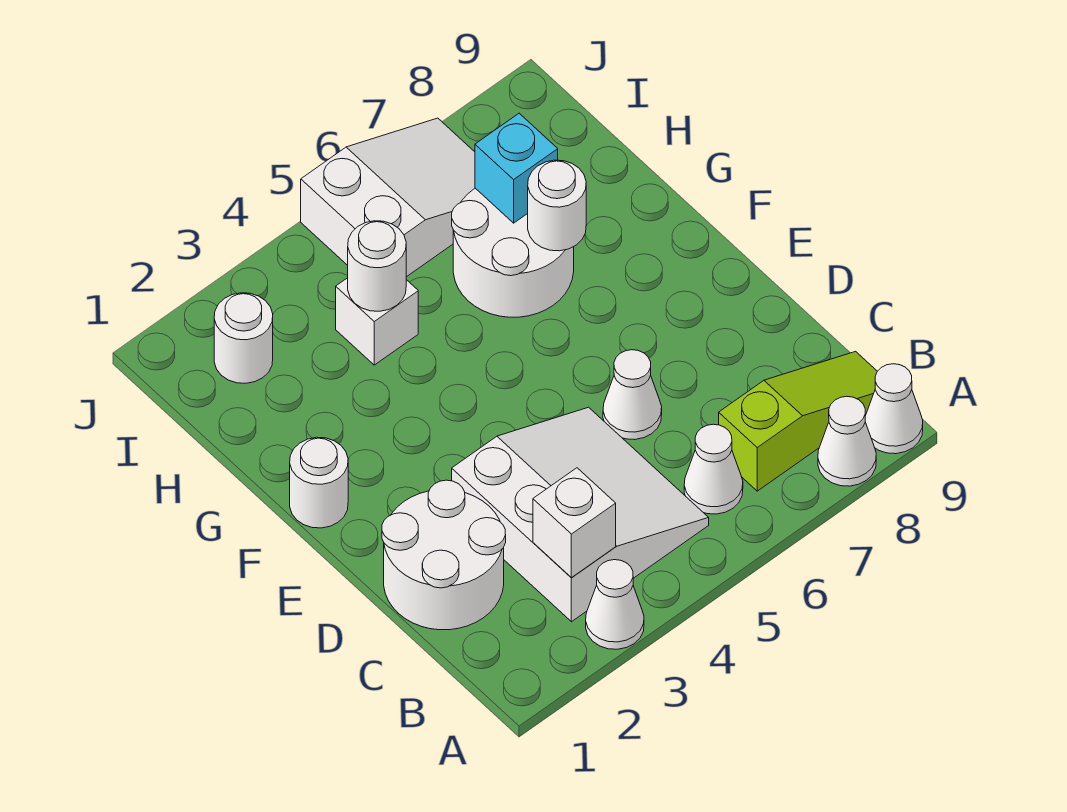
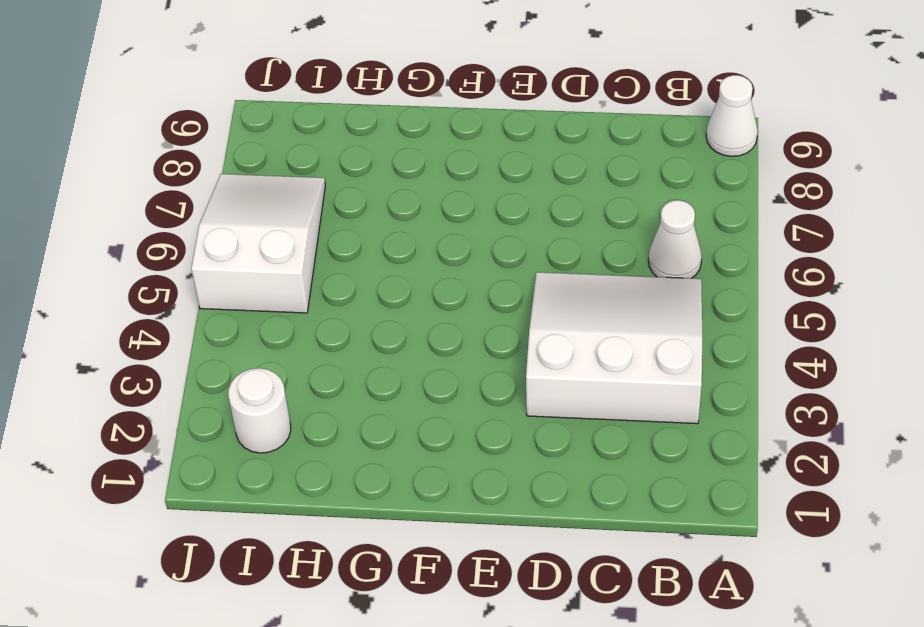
none -> white 1x1 cone [586,560,644,649]
none -> white 1x1 cone [818,396,876,486]
none -> lime 1x3 slope [719,352,877,491]

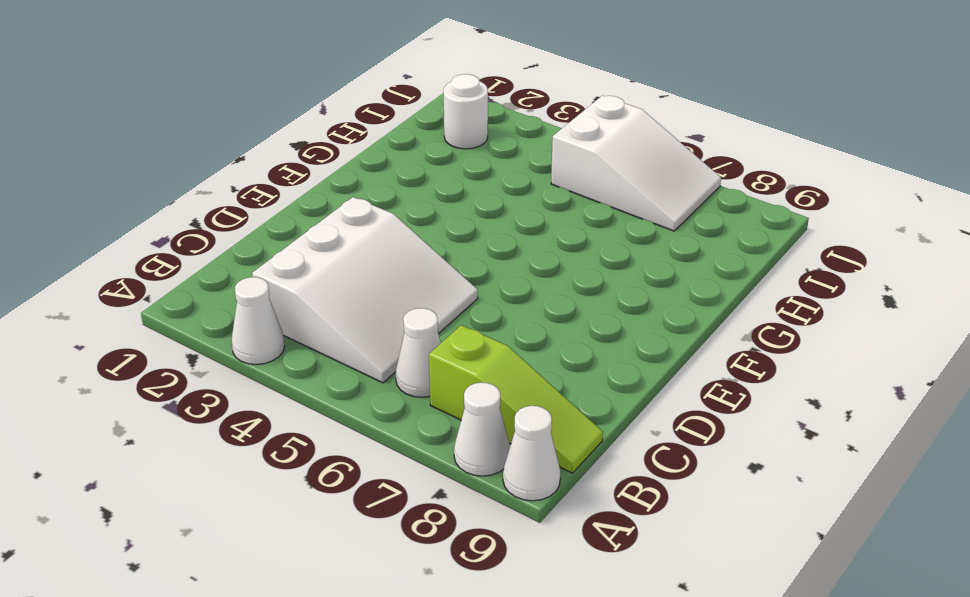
none -> white 2x2 round brick [382,480,506,630]
none -> white 1x1 cone [603,350,662,440]
none -> white 1x1 round brick [290,437,348,528]

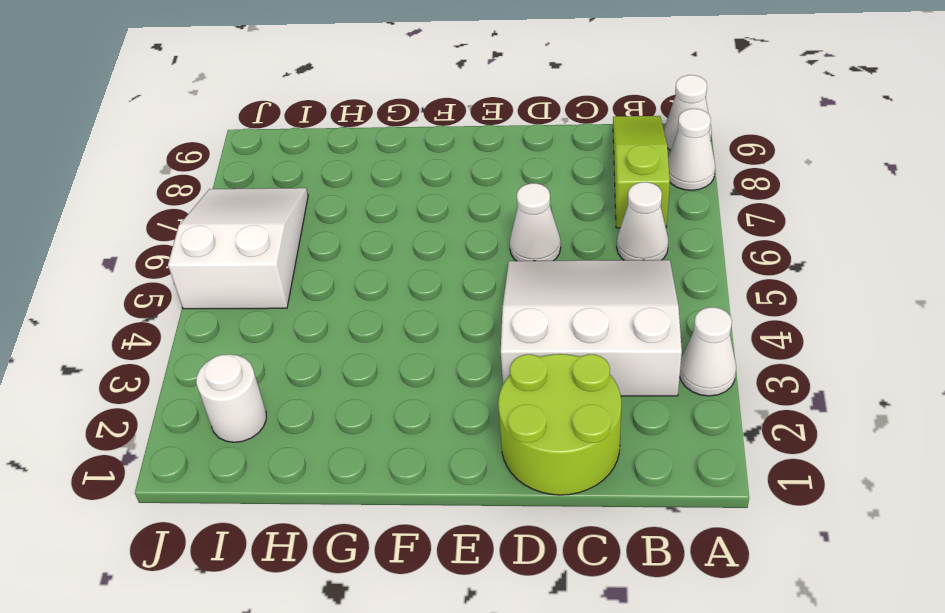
lime 2x2 round brick [498,354,621,495] -> white 2x2 round brick [382,480,506,630]
none -> white 1x1 round brick [290,437,348,528]
none -> white 2x2 round brick [452,188,574,317]
none -> white 1x1 brick [336,278,418,365]

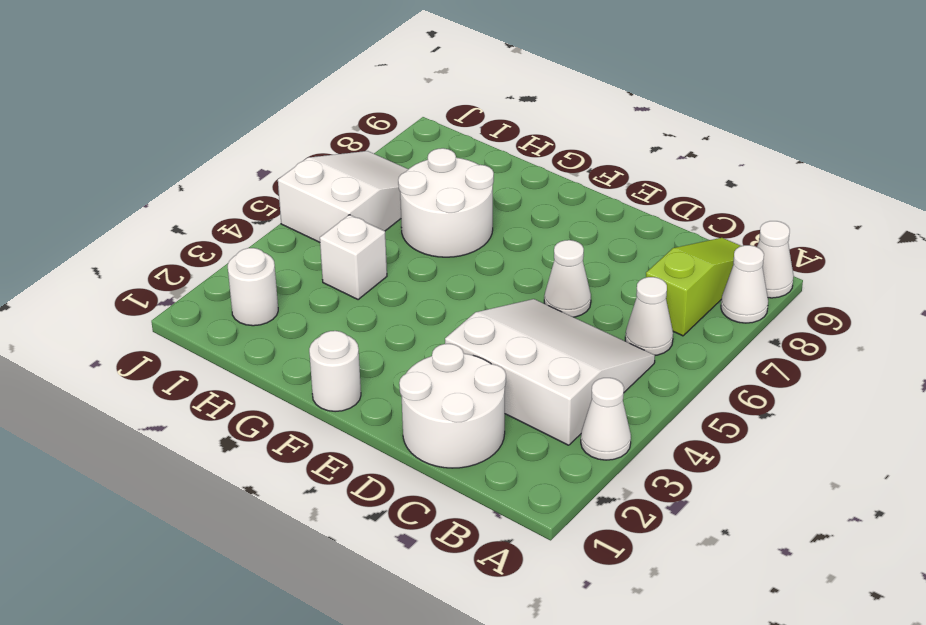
none -> white 1x1 brick [533,468,616,578]
none -> white 1x1 round brick [528,160,586,251]
none -> white 1x1 round brick [348,221,406,311]

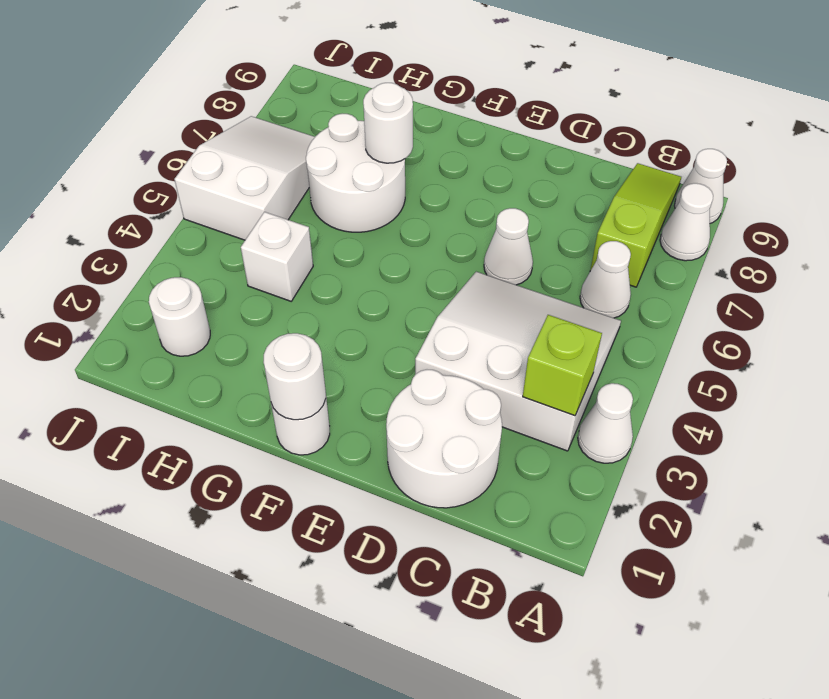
lime 1x1 brick [523,315,602,416] -> white 1x1 brick [533,468,616,578]
white 1x1 round brick [263,333,326,420] -> white 1x1 round brick moved to [348,221,406,311]
none -> cyan 1x1 brick [475,113,558,223]

